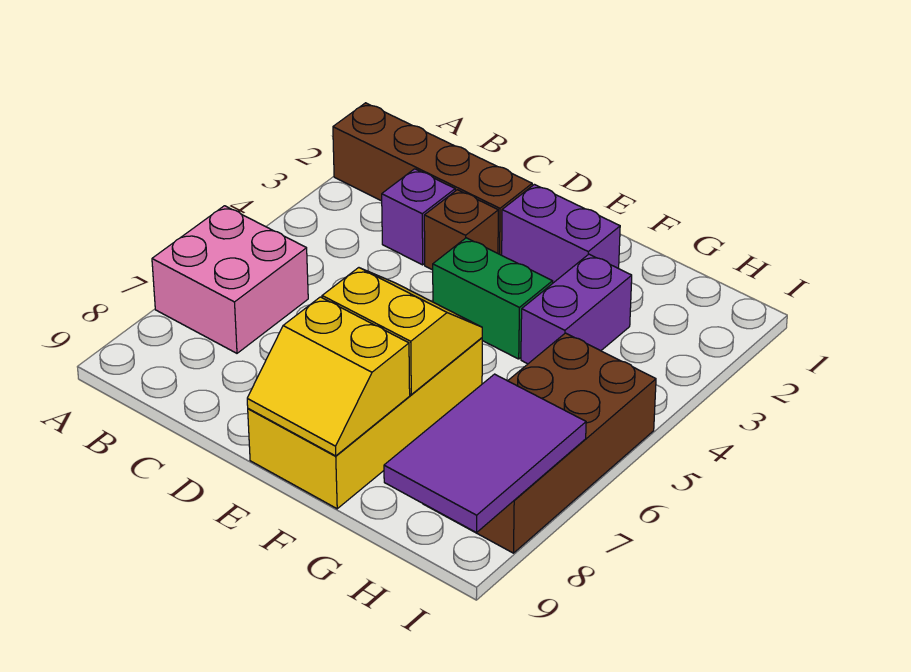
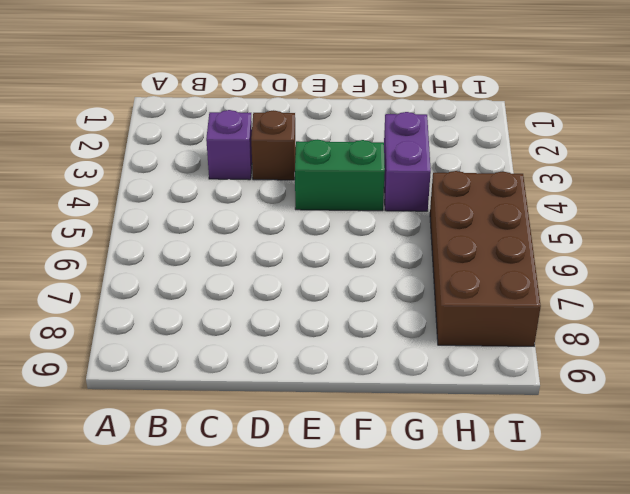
none -> brown 1x4 brick [333,103,532,255]
none -> pink 2x2 brick [152,206,308,353]
none -> purple 1x2 brick [502,184,620,283]

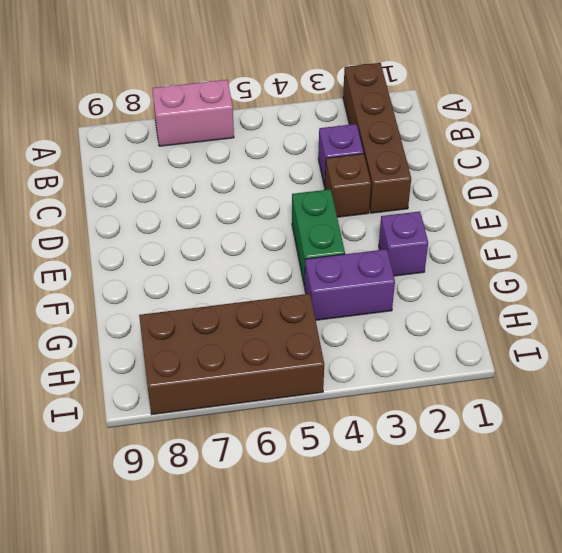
pink 1x2 brick [152,80,234,146] -> pink 2x2 brick [152,206,308,353]
purple 1x1 brick [379,211,428,276] -> purple 1x2 brick [502,184,620,283]
none -> yellow 2x4 brick [248,338,482,509]
none -> yellow 2x2 slope [322,268,482,394]
none -> yellow 2x2 slope [247,297,410,456]

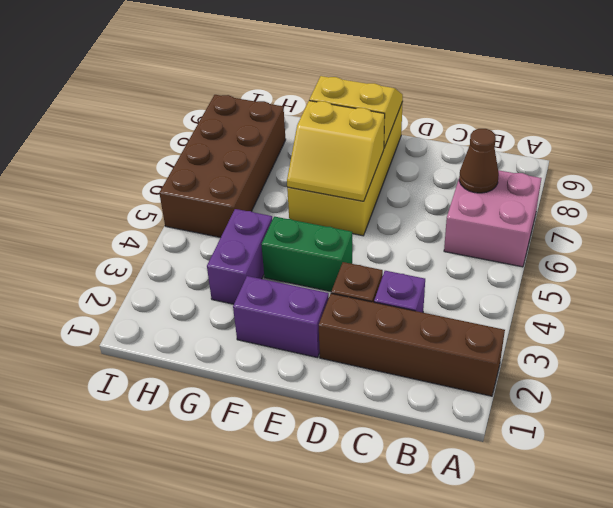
brown 1x1 cone [459,129,499,193] -> none
none -> purple 2x3 tile [384,374,586,533]

